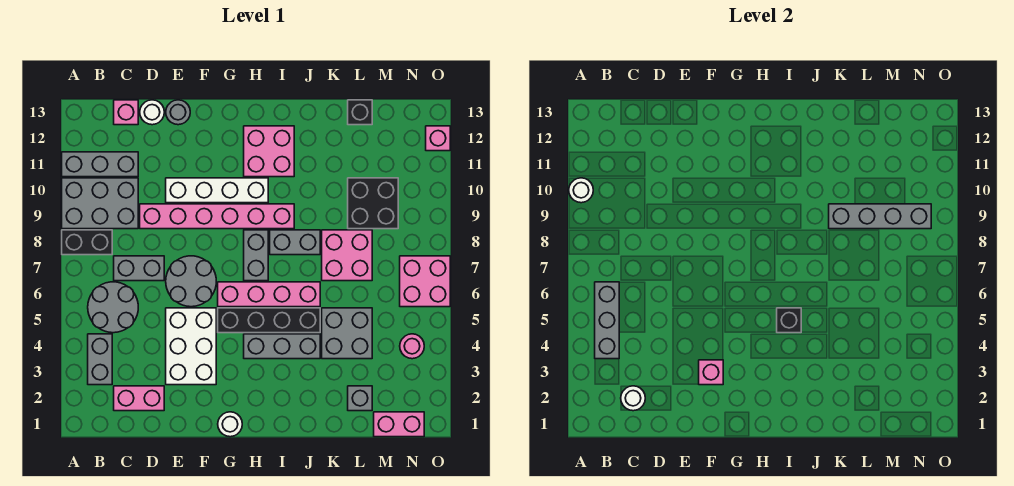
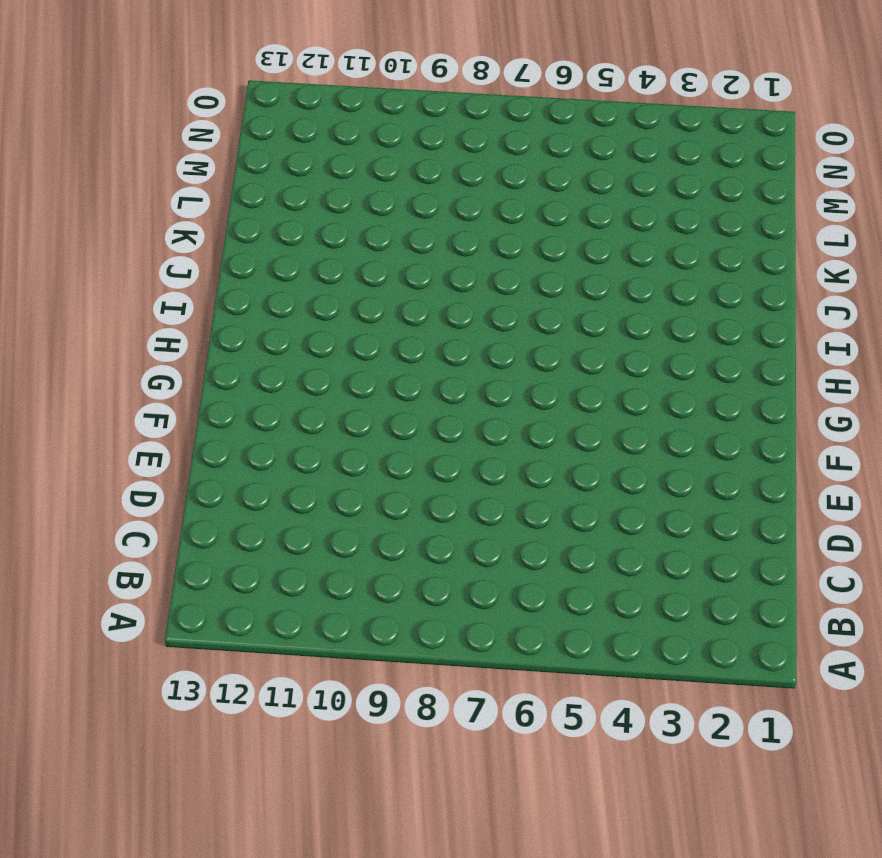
none -> black 1x2 brick [62,230,112,255]
none -> grey 2x3 brick [62,178,138,229]
none -> grey 1x3 brick [62,152,138,177]
none -> grey 1x2 brick [88,334,112,385]

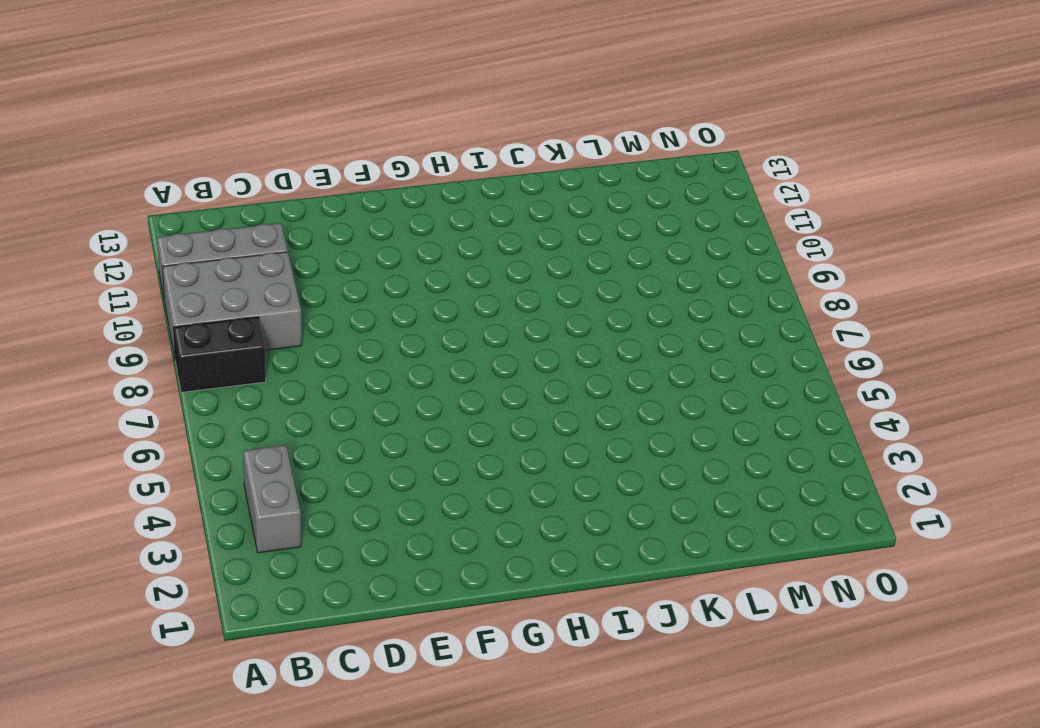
none -> grey 2x2 round brick [88,282,138,333]
none -> pink 1x2 brick [114,386,164,411]
none -> grey 1x2 brick [114,256,164,281]
none -> pink 1x1 brick [114,100,138,125]

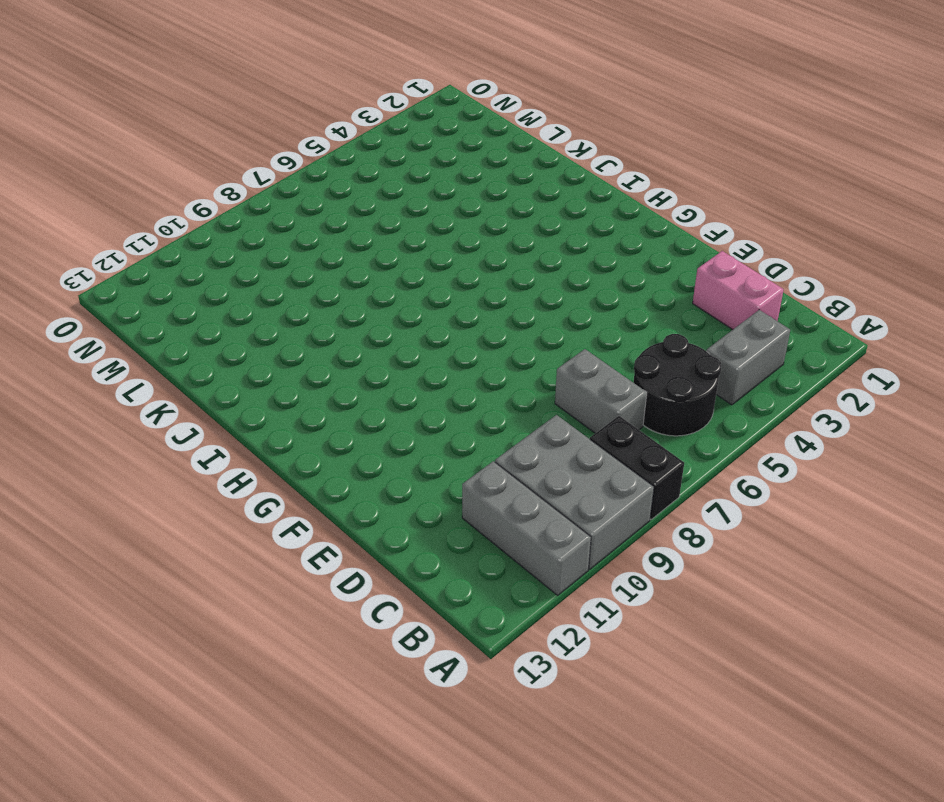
black 2x2 round brick [633,334,721,436] -> grey 2x2 round brick [88,282,138,333]
none -> pink 1x1 brick [114,100,138,125]
none -> pink 1x6 brick [140,204,294,229]
none -> white 1x1 round brick [140,100,164,125]
none -> white 2x3 brick [166,308,216,385]

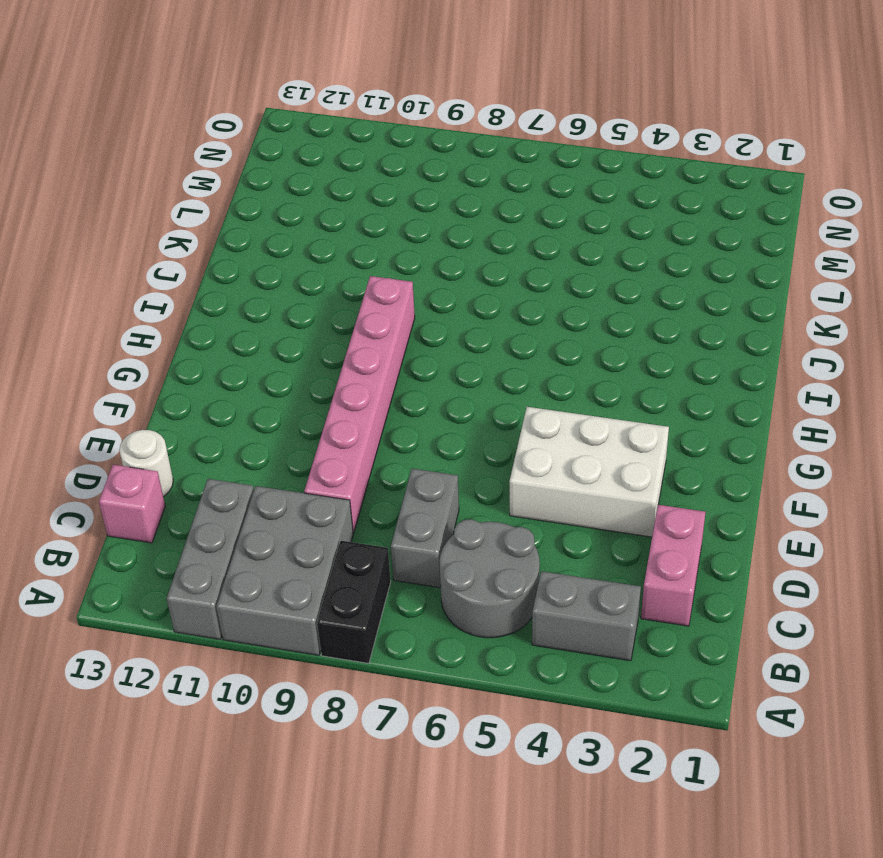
none -> grey 2x2 round brick [166,256,216,307]
none -> white 1x4 brick [166,178,268,203]
none -> grey 1x1 round brick [166,100,190,125]
none -> white 1x1 round brick [218,412,242,437]

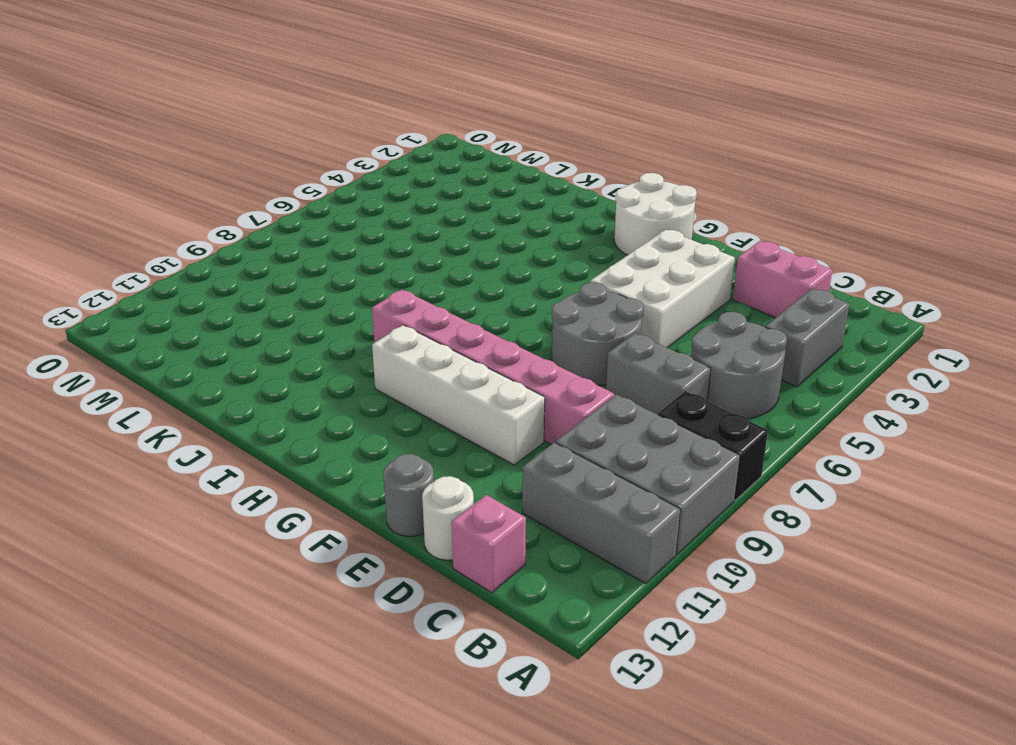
white 2x2 round brick [614,173,697,255] -> white 1x1 round brick [218,412,242,437]
none -> black 1x4 brick [218,308,320,333]
none -> pink 1x4 brick [218,282,320,307]
none -> grey 1x3 brick [244,334,320,359]
none -> grey 1x2 brick [244,230,268,281]

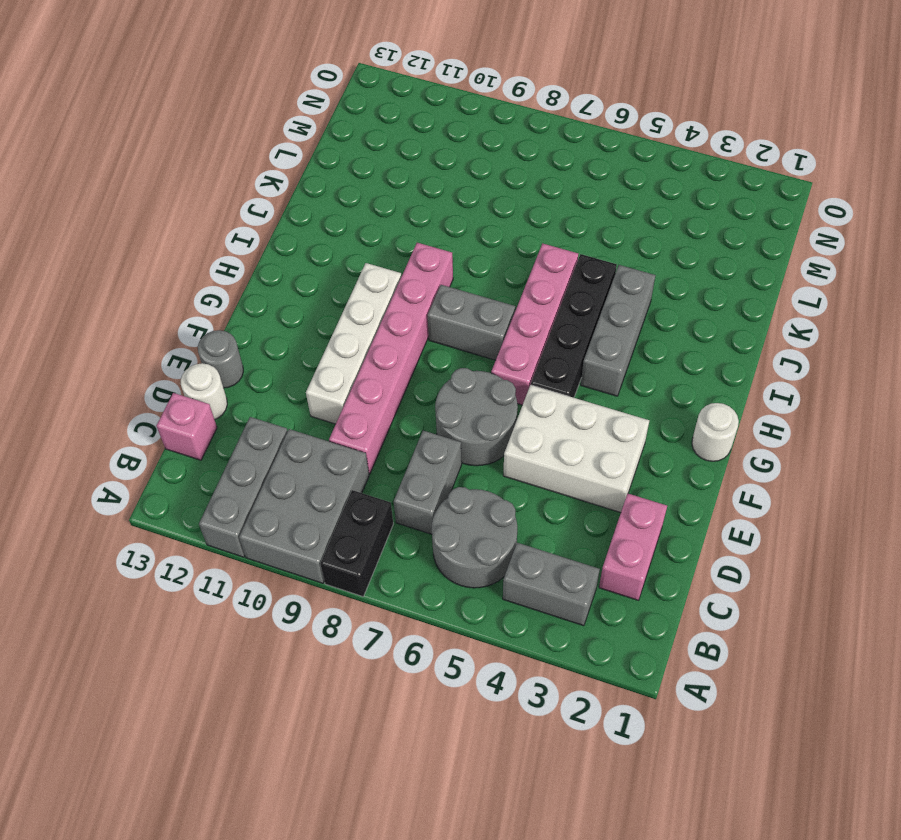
none -> pink 2x2 brick [244,126,294,177]
none -> grey 1x2 brick [270,230,320,255]
none -> grey 2x2 brick [322,308,372,359]
none -> pink 2x2 brick [322,230,372,281]

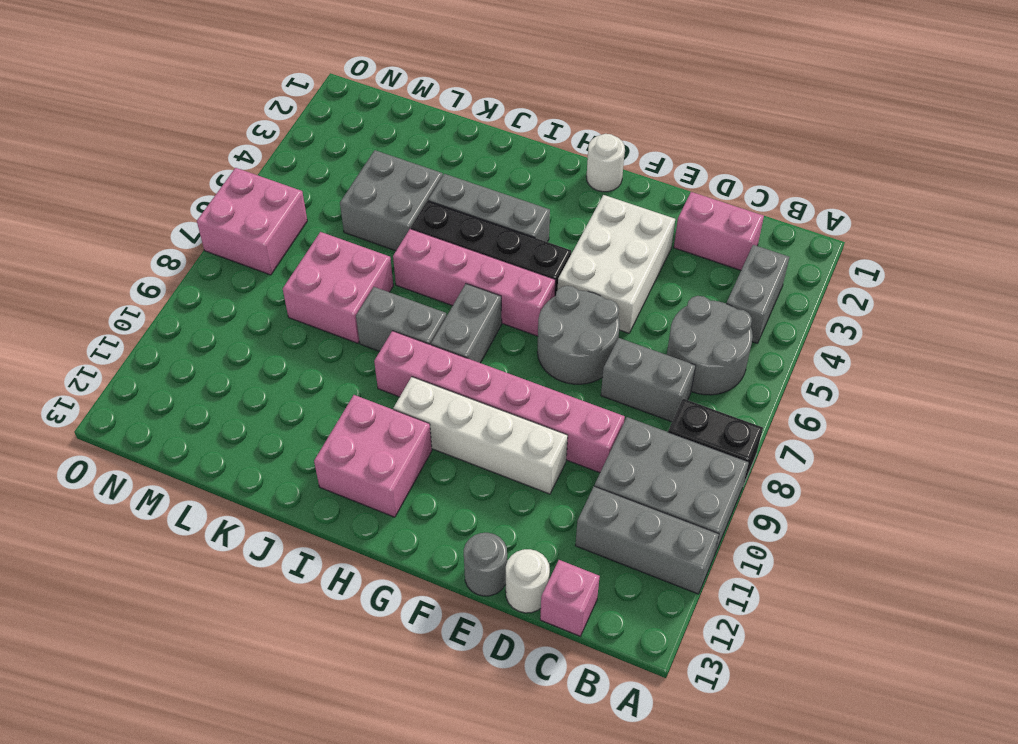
none -> grey 1x1 brick [348,386,372,411]
none -> black 2x2 brick [348,178,398,229]
none -> black 1x1 brick [348,100,372,125]
none -> pink 1x2 brick [374,412,424,437]

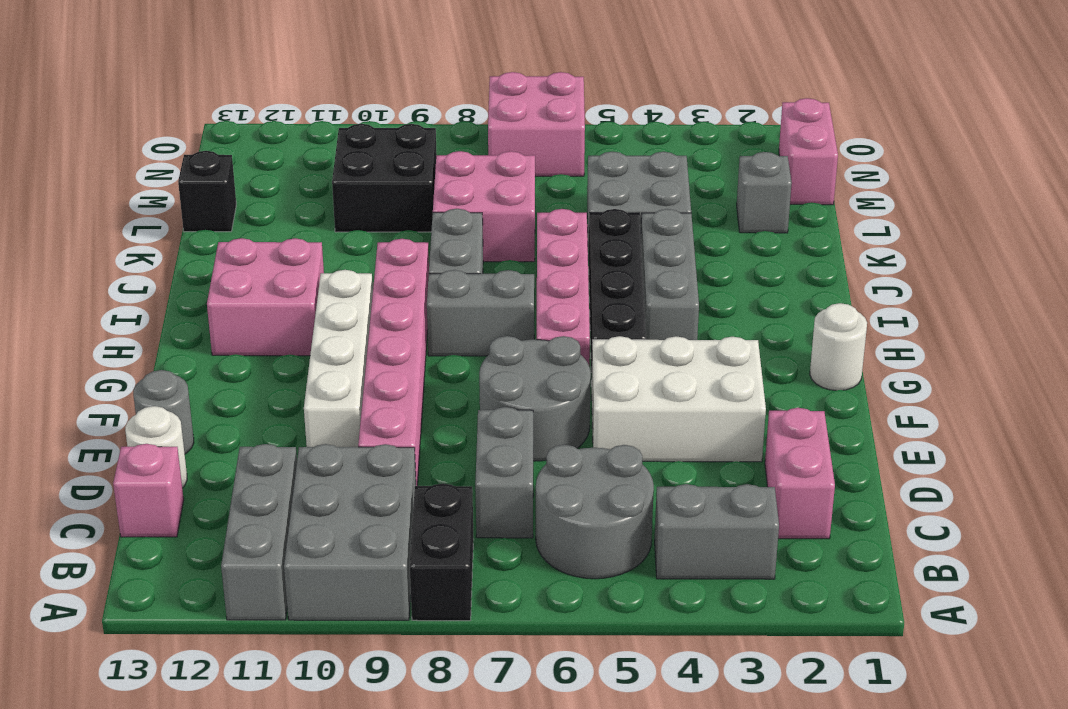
none -> pink 1x1 round brick [400,334,424,359]
none -> pink 1x1 brick [426,126,450,151]
none -> white 1x1 round brick [569,178,593,203]
none -> grey 1x3 brick [595,282,619,359]

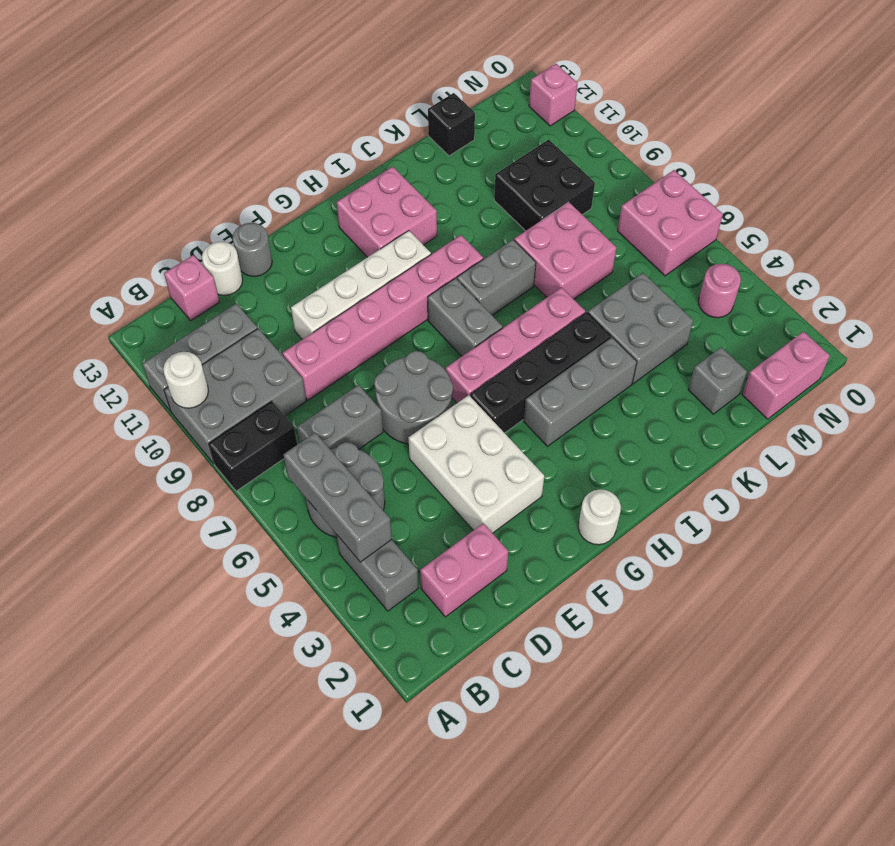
none -> white 1x1 round brick [621,386,645,411]
none -> pink 1x1 brick [699,360,723,385]
none -> black 1x1 brick [777,308,801,333]
none -> grey 1x4 brick [829,204,931,229]

